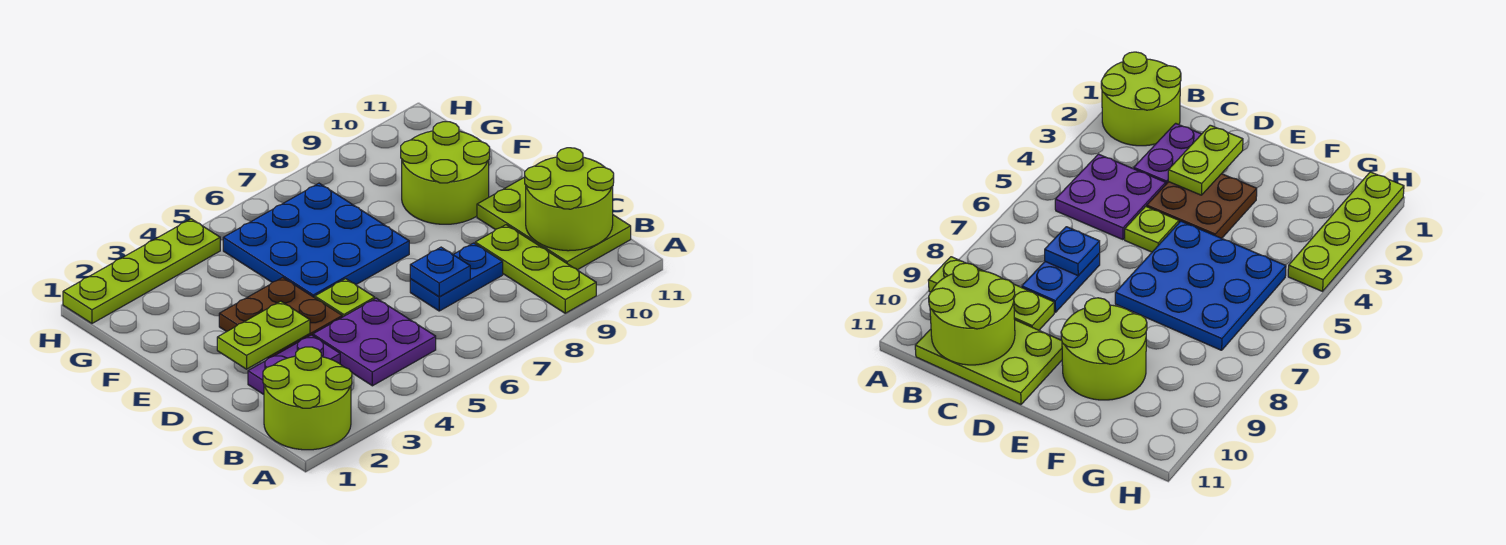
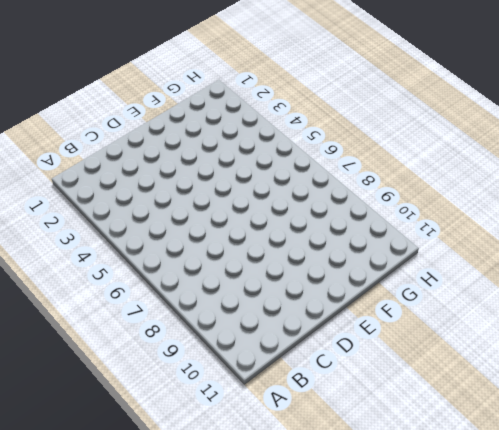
none -> lime 2x2 round brick [263,347,352,450]
none -> lime 1x3 plate [475,225,596,313]
none -> purple 2x2 plate [313,298,436,386]

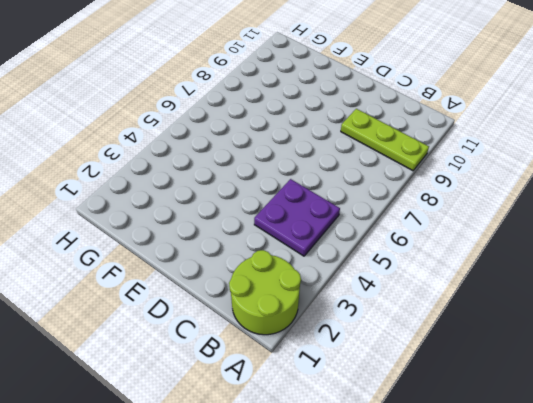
none -> lime 2x3 plate [477,177,631,270]
none -> purple 1x2 plate [248,335,340,394]
none -> blue 1x2 plate [410,243,503,311]

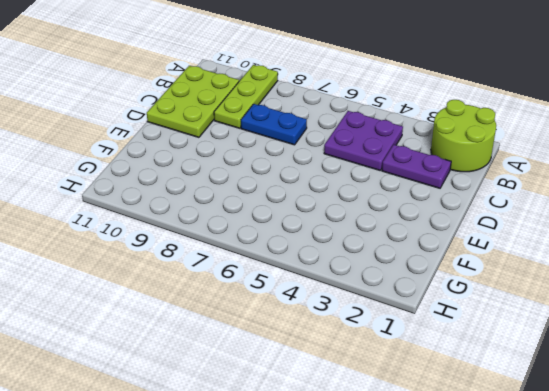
none -> brown 2x2 plate [219,277,342,358]
none -> lime 1x1 plate [315,279,375,317]
none -> blue 3x3 plate [223,183,409,298]

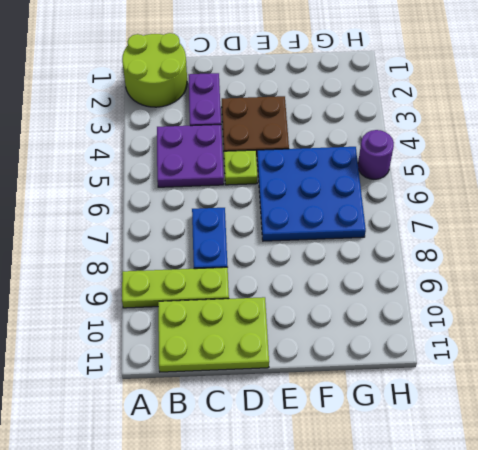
purple 1x1 round brick [358,130,394,179] -> none
none -> lime 2x2 round brick [401,122,490,224]
none -> lime 1x4 plate [63,219,220,323]
none -> lime 2x2 round brick [525,148,614,251]

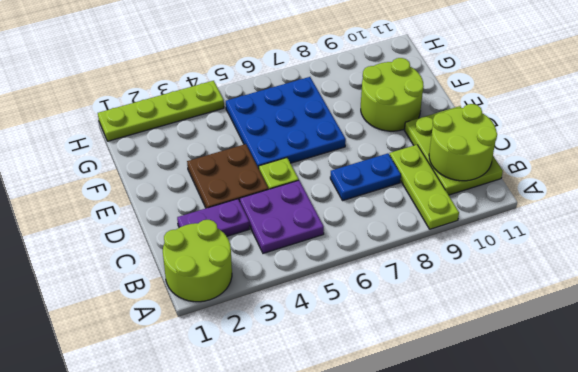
none -> blue 1x1 plate [410,247,470,297]
none -> lime 1x2 plate [217,301,310,369]

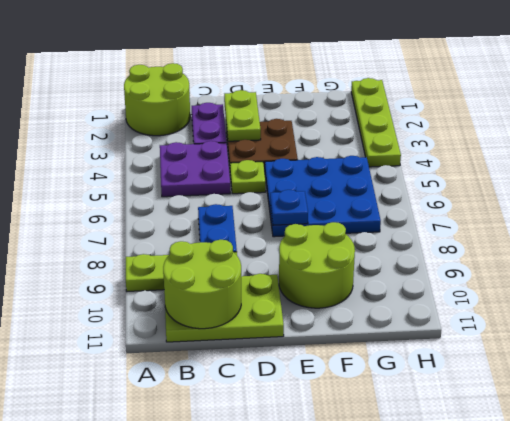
blue 1x1 plate [270,190,308,225] -> blue 1x1 plate moved to [410,247,470,297]

